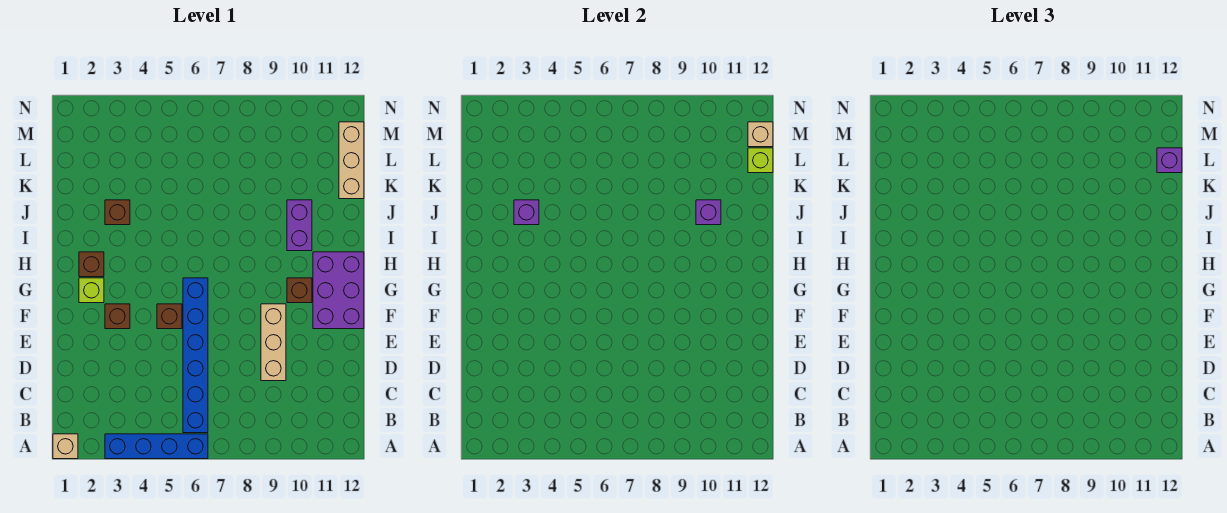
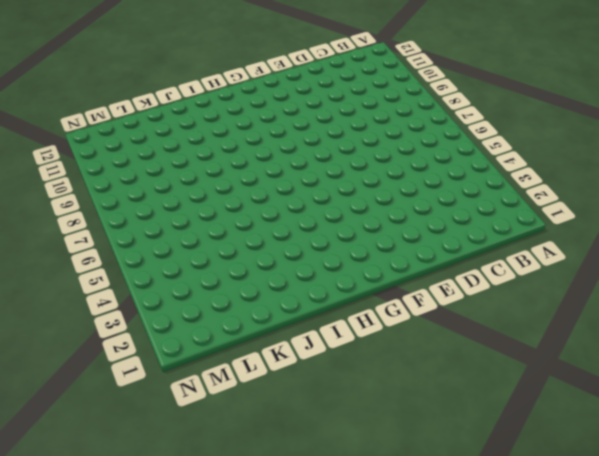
none -> tan 1x1 brick [53,434,78,459]
none -> blue 1x4 brick [105,434,208,459]
none -> blue 1x6 brick [183,278,208,433]

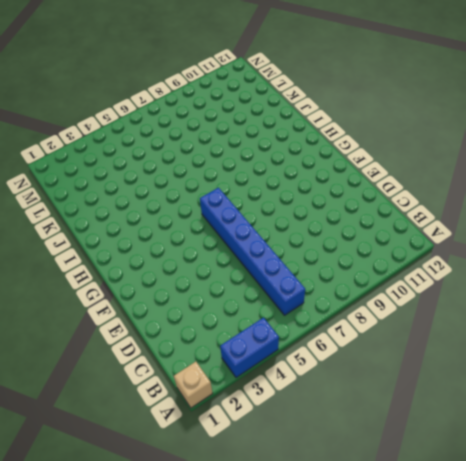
blue 1x2 brick [220,318,279,378] -> blue 1x4 brick [105,434,208,459]
none -> tan 1x3 brick [261,304,286,381]
none -> brown 1x1 brick [105,304,130,329]
none -> brown 1x1 brick [157,304,182,329]

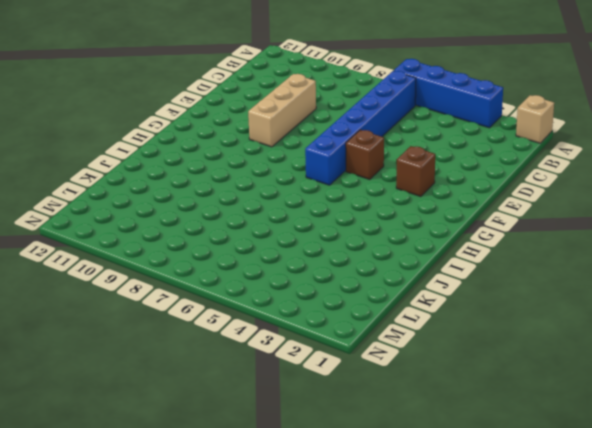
none -> purple 2x3 brick [313,252,364,329]
none -> lime 1x1 brick [79,278,104,303]
none -> brown 1x1 brick [287,278,312,303]

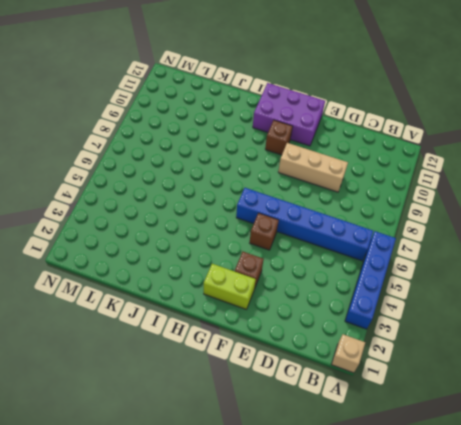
lime 1x2 brick [204,264,256,309] -> lime 1x1 brick [79,278,104,303]
none -> brown 1x1 brick [79,252,104,277]
none -> purple 1x2 brick [287,200,312,251]
none -> brown 1x1 brick [105,200,130,225]

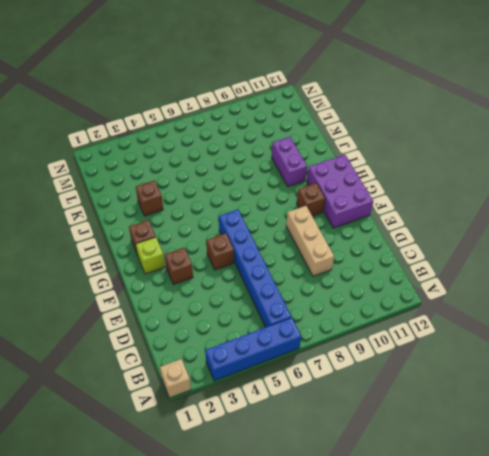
none -> tan 1x3 brick [339,122,364,199]
none -> purple 1x1 brick [514,200,539,225]
none -> purple 1x1 brick [696,200,721,225]

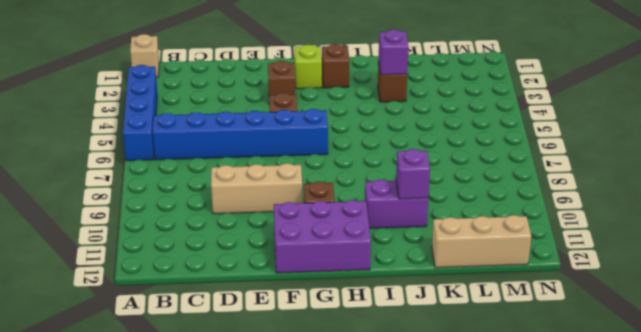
none -> lime 1x1 brick [748,148,773,173]
none -> tan 1x1 brick [748,122,773,147]
none -> purple 1x1 brick [1157,148,1182,173]

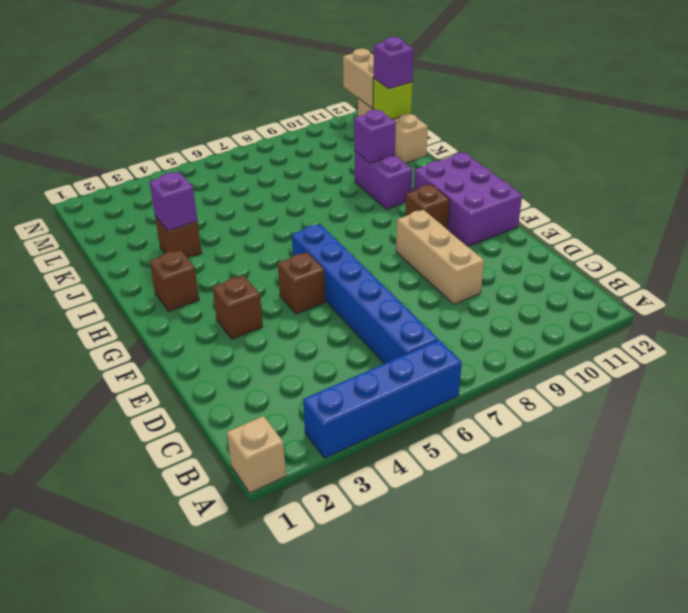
tan 1x2 brick [343,49,374,109] -> tan 1x1 brick [748,122,773,147]
none -> lime 1x1 brick [79,278,104,303]

